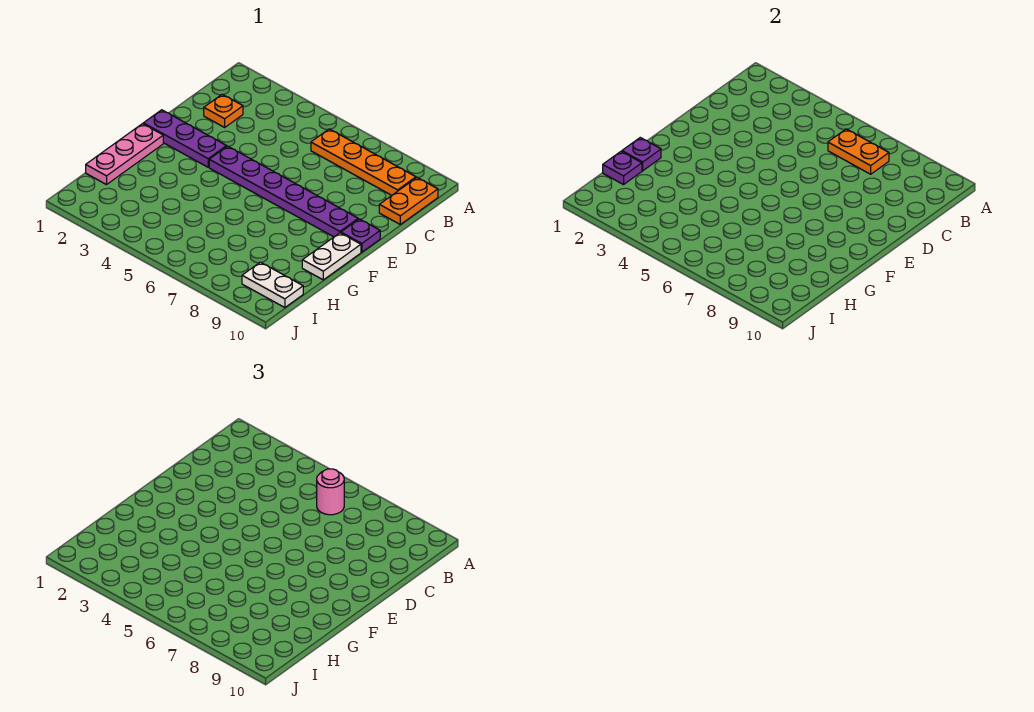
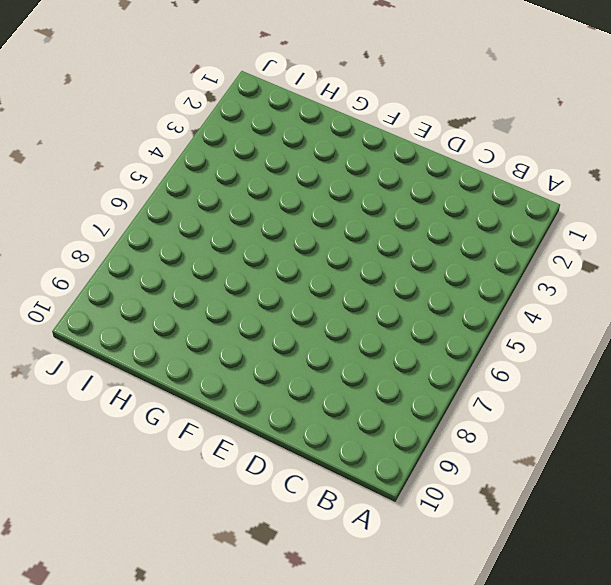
none -> orange 1x4 plate [311,129,416,195]
none -> orange 1x2 plate [379,178,438,224]
none -> orange 1x1 plate [204,94,243,127]

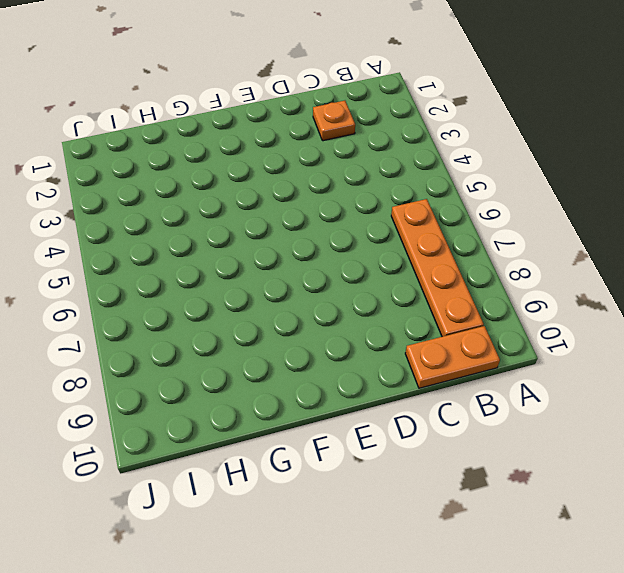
none -> purple 1x3 plate [143,110,227,167]
none -> purple 1x6 plate [209,146,358,237]
none -> purple 1x1 plate [341,219,380,252]

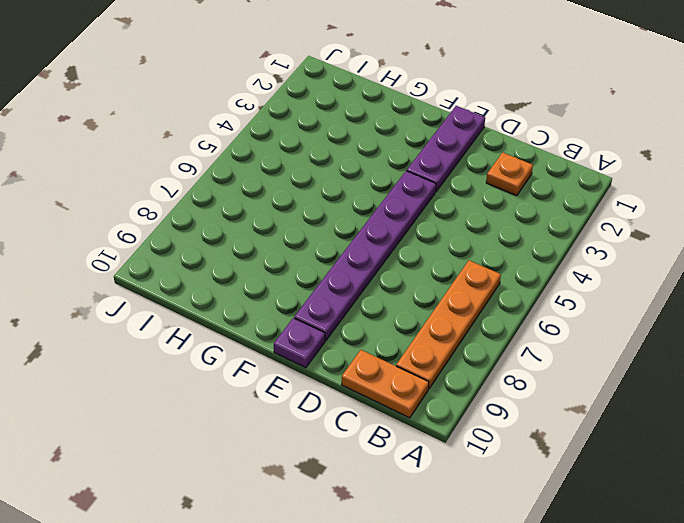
none -> pink 1x3 plate [86,124,163,185]
none -> white 1x2 plate [302,233,361,280]
none -> white 1x2 plate [242,262,303,308]

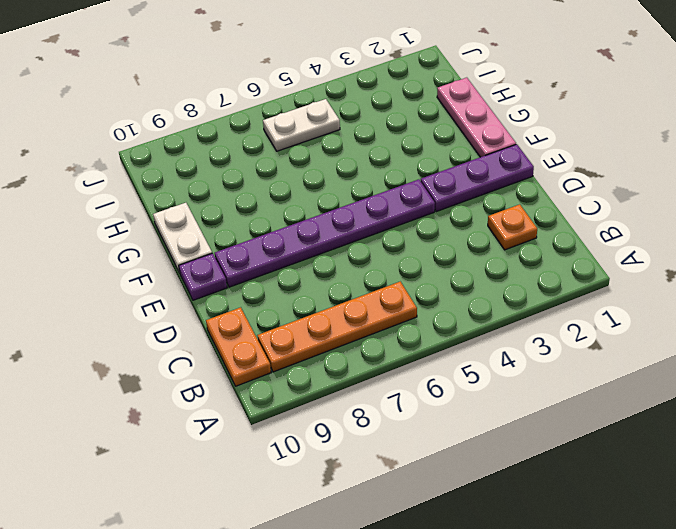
white 1x2 plate [263,99,340,151] -> white 1x2 plate moved to [242,262,303,308]
none -> orange 1x2 plate [828,129,889,174]
none -> purple 1x1 plate [622,138,661,171]
none -> purple 1x1 plate [603,152,642,185]

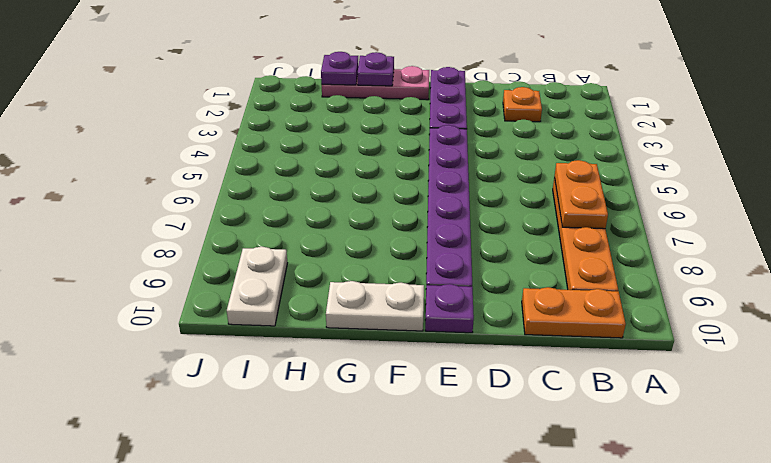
none -> pink 1x1 round brick [317,469,344,515]

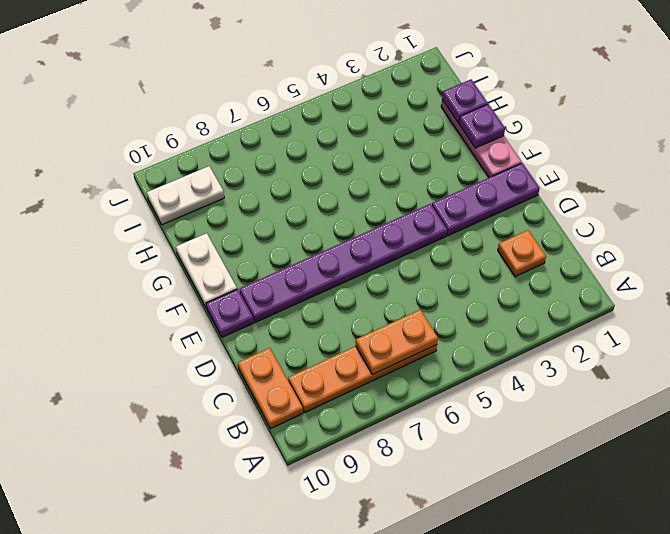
none -> pink 1x1 round brick [317,469,344,515]

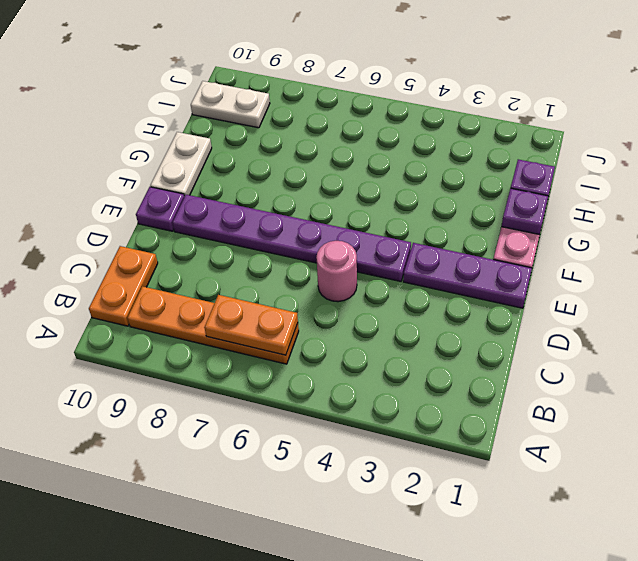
pink 1x1 round brick [316,241,357,302] -> pink 1x1 round brick moved to [317,469,344,515]
none -> orange 1x1 plate [204,94,243,127]

